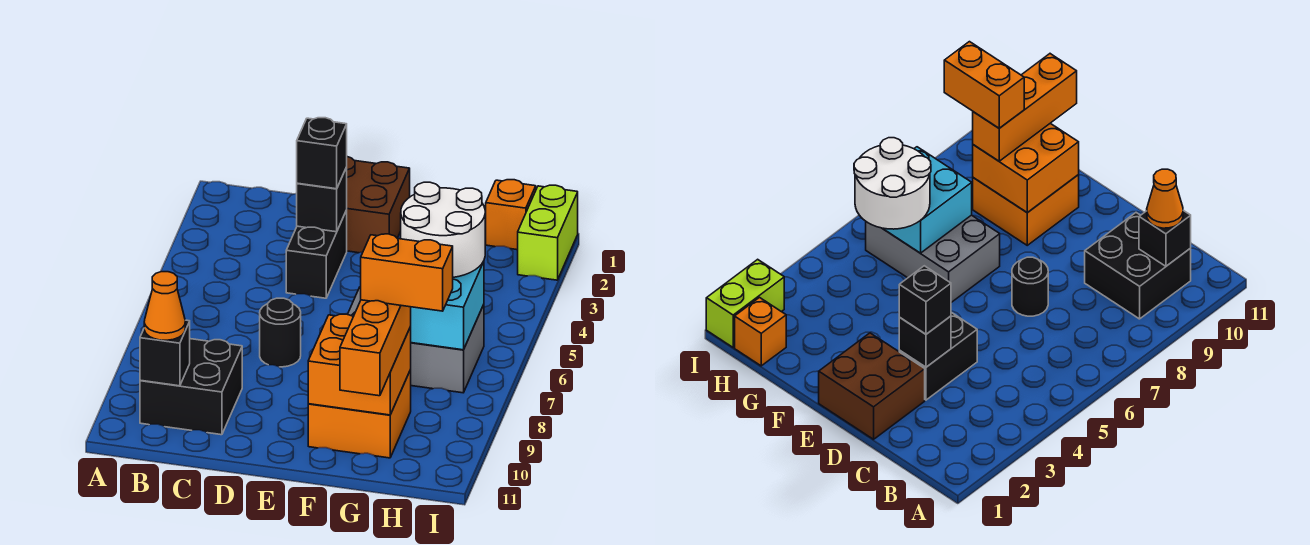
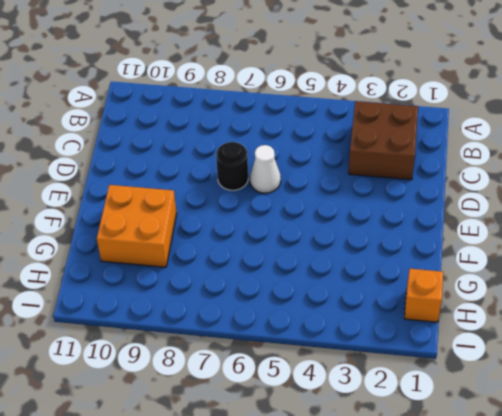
brown 2x2 brick [349,101,418,180] -> brown 2x2 brick moved to [347,157,410,253]
white 1x1 cone [250,145,281,193] -> none
none -> black 2x2 brick [140,339,242,435]
none -> black 1x2 brick [286,210,347,298]
none -> grey 2x3 brick [348,287,484,393]

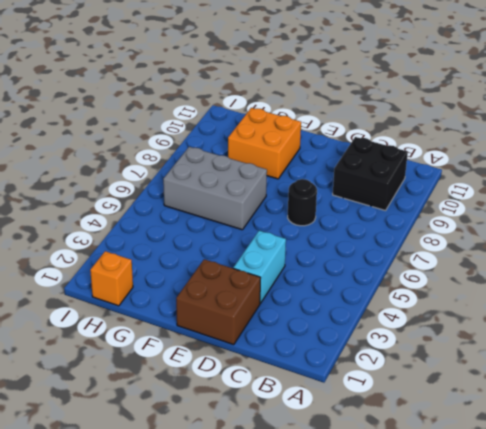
cyan 1x2 brick [233,231,286,303] -> black 1x2 brick [286,210,347,298]
none -> lime 1x2 brick [518,185,578,280]
none -> black 1x1 brick [140,320,190,386]
none -> black 1x1 brick [297,167,347,232]

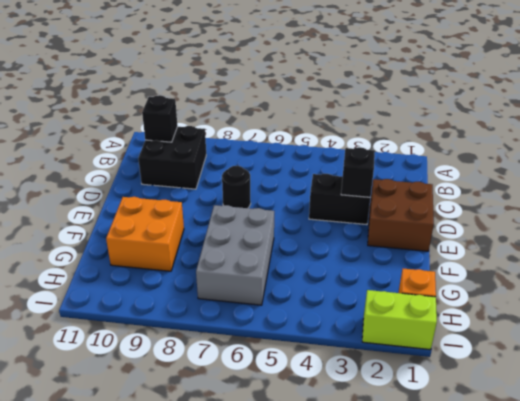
none -> orange 2x2 brick [308,314,411,415]
none -> cyan 2x2 brick [410,261,484,350]
none -> orange 1x1 cone [144,272,185,340]

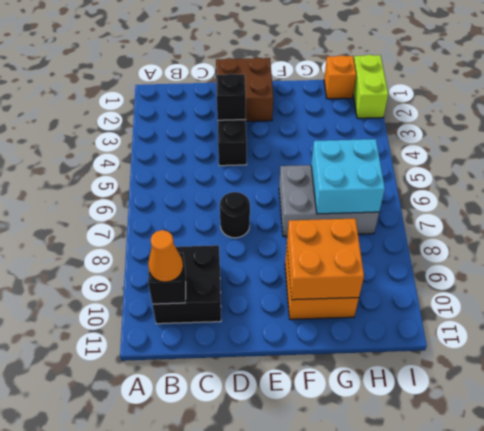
none -> black 1x1 brick [297,118,347,189]
none -> white 2x2 round brick [401,182,485,277]
none -> orange 1x3 brick [340,300,411,396]

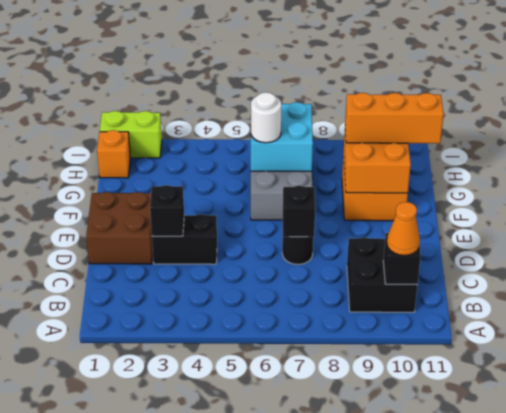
black 1x1 brick [283,186,315,237] -> black 1x1 brick moved to [297,118,347,189]
white 1x1 round brick [251,92,281,143] -> white 2x2 round brick [401,182,485,277]
none -> orange 1x2 brick [361,234,453,311]

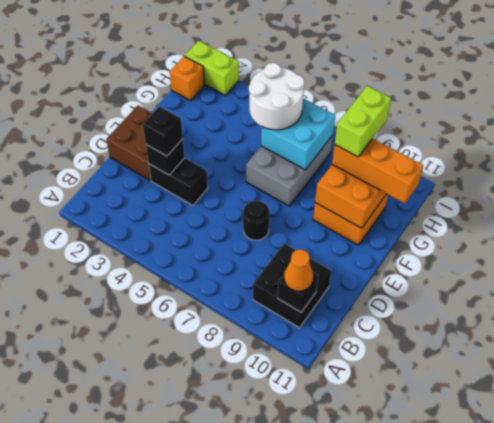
lime 1x2 brick [335,86,391,157] -> orange 1x2 brick [361,234,453,311]

